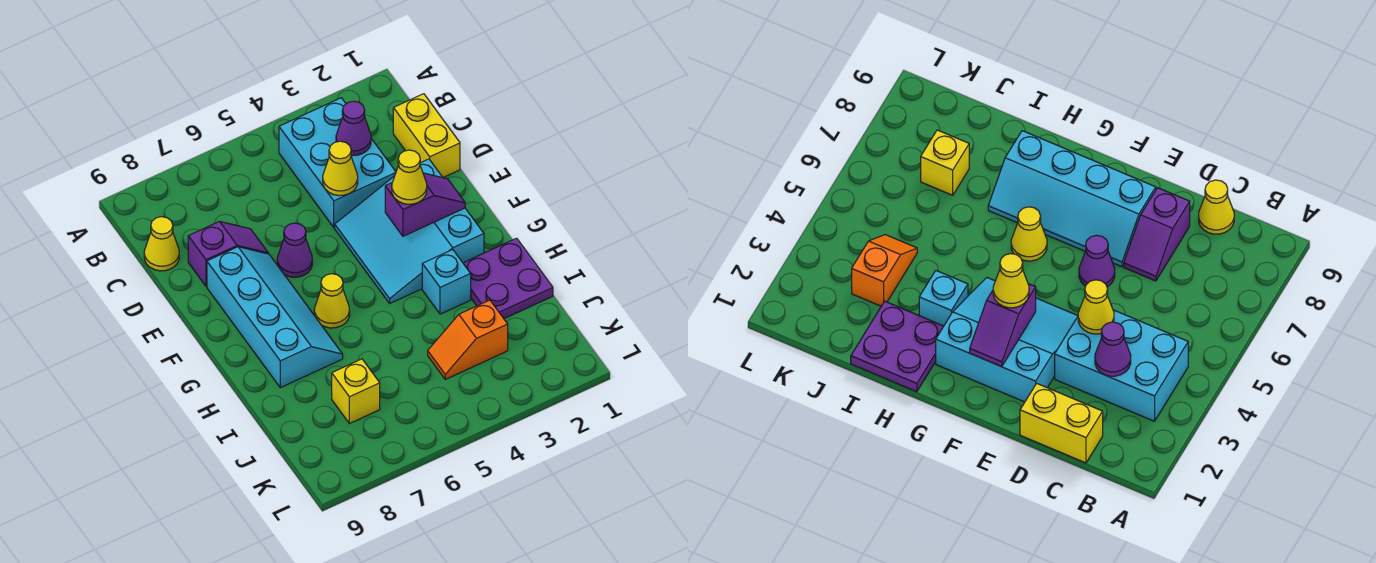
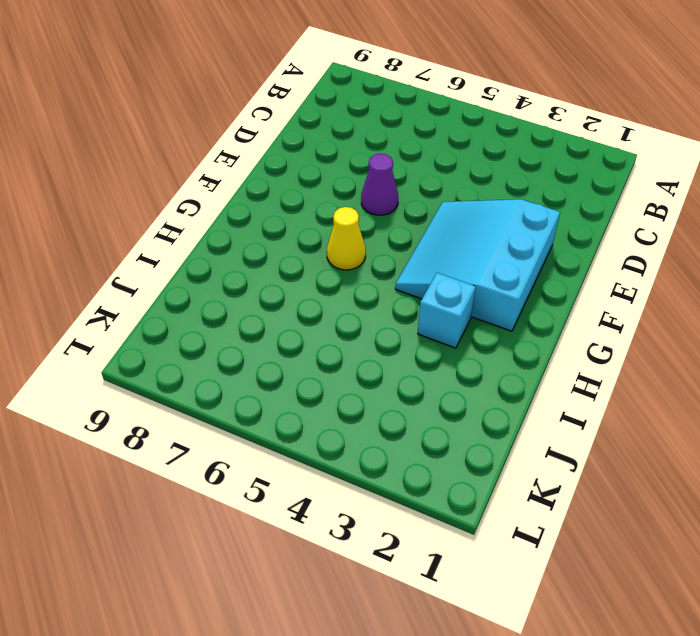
none -> cyan 2x3 brick [279,98,396,228]
none -> yellow 1x2 brick [393,94,460,177]
none -> yellow 1x1 cone [144,217,179,271]

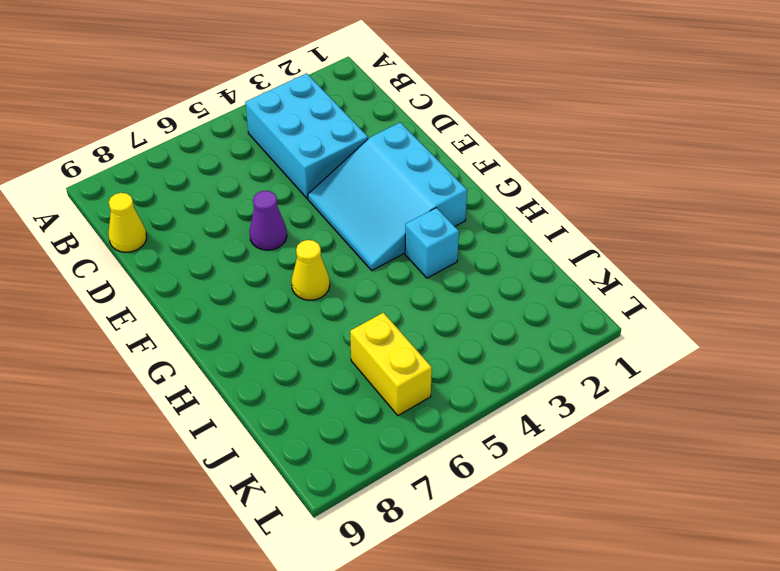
yellow 1x2 brick [350,313,432,415] -> yellow 1x2 brick moved to [393,94,460,177]
none -> purple 1x2 slope [188,222,268,286]
none -> cyan 2x4 slope [207,247,343,388]
none -> purple 2x2 plate [463,238,553,319]

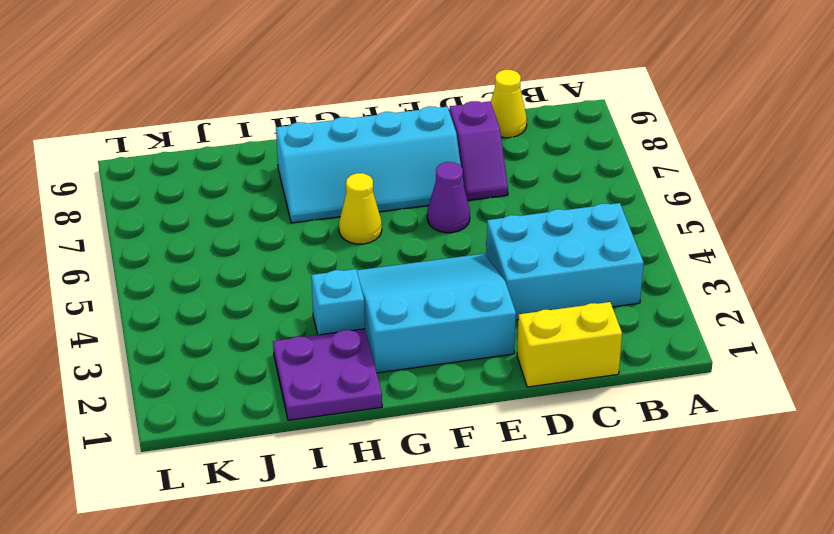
none -> orange 1x2 slope [428,300,508,379]
none -> yellow 1x1 brick [332,359,380,424]
none -> purple 1x1 cone [336,101,371,156]

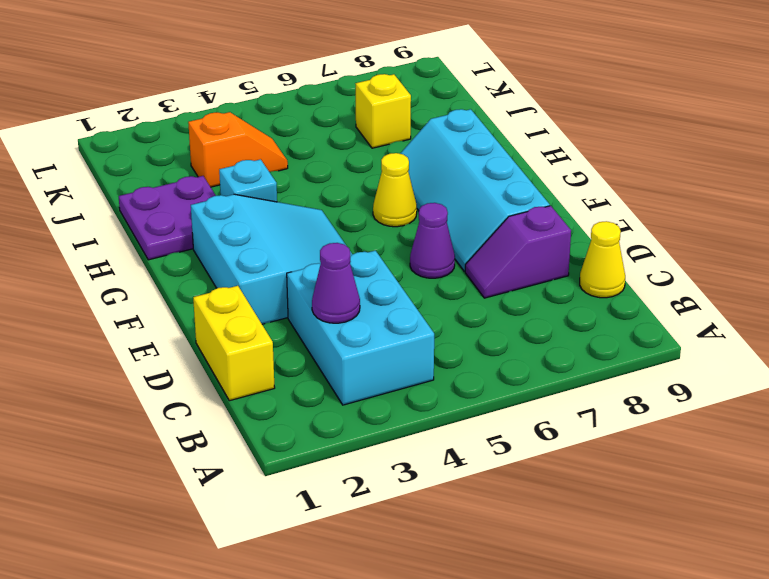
none -> yellow 1x1 cone [323,141,358,196]
none -> purple 1x2 slope [385,173,465,236]
none -> yellow 1x1 cone [392,150,427,204]

